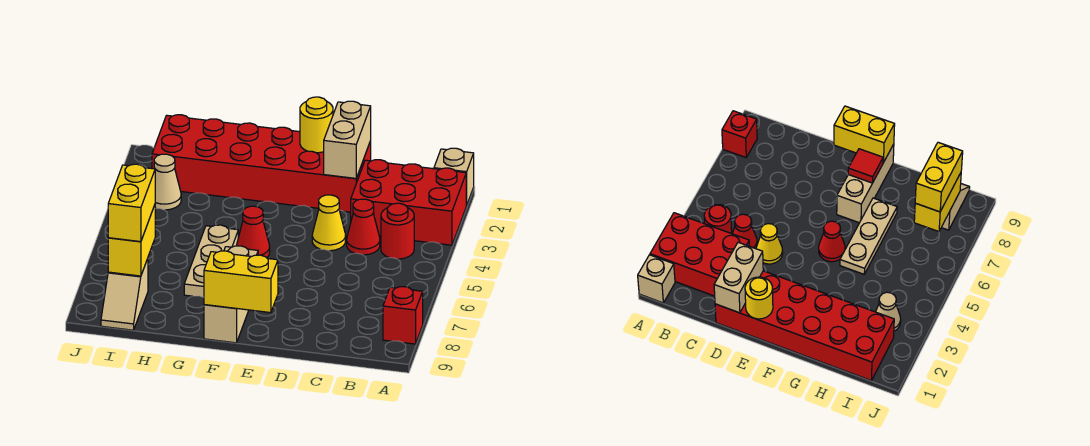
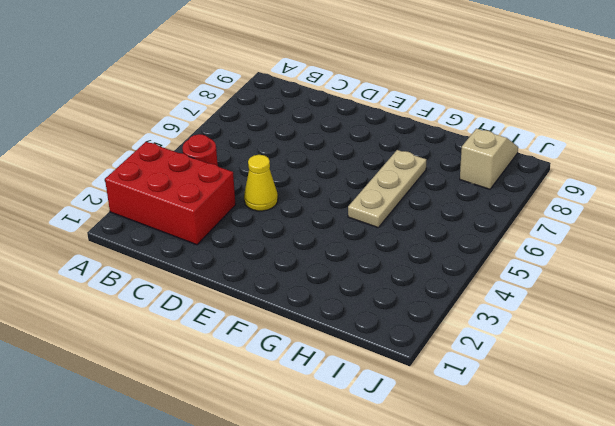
none -> tan 1x1 brick [434,148,474,205]
none -> red 1x1 brick [383,287,423,344]
none -> red 1x1 cone [347,199,380,255]

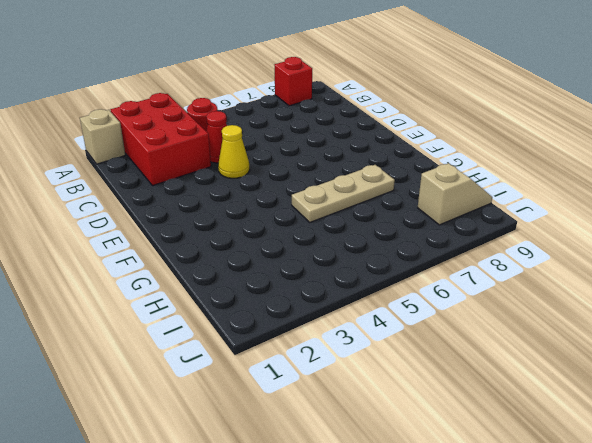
none -> red 2x6 brick [152,115,371,212]
none -> red 1x1 cone [237,206,270,258]
none -> tan 1x3 brick [204,246,258,343]

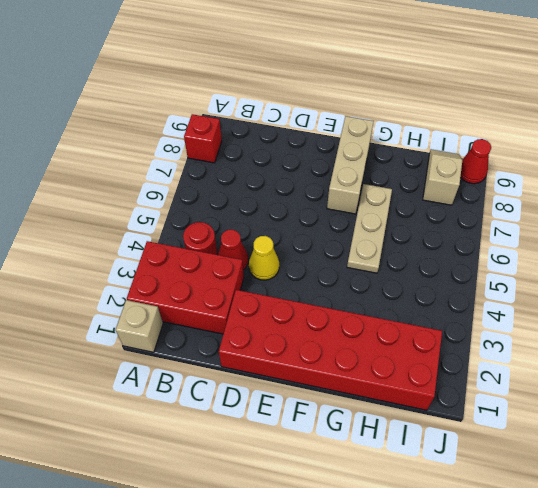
red 1x1 cone [460,139,491,184] -> red 1x1 cone moved to [237,206,270,258]
none -> tan 1x1 cone [154,154,181,210]
none -> tan 1x2 brick [324,101,371,178]
none -> yellow 1x1 round brick [300,97,333,153]

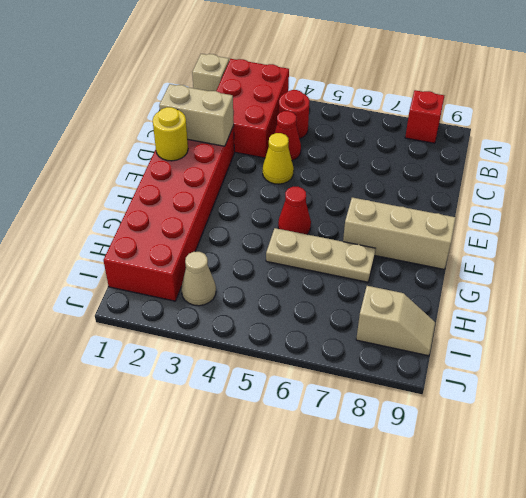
none -> yellow 1x2 brick [204,251,278,313]
none -> red 1x1 tile [848,149,883,183]
none -> yellow 1x2 brick [108,205,156,276]

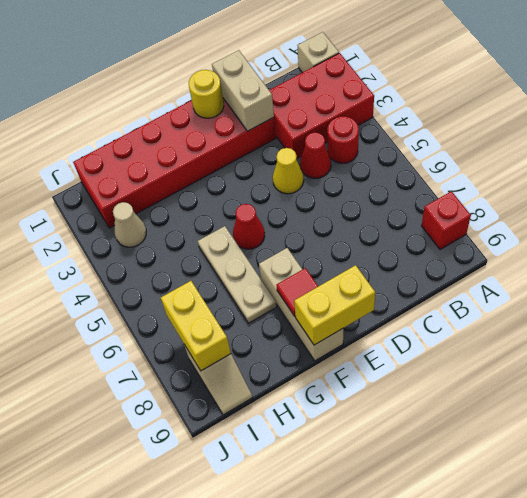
none -> yellow 1x2 brick [108,164,155,242]

